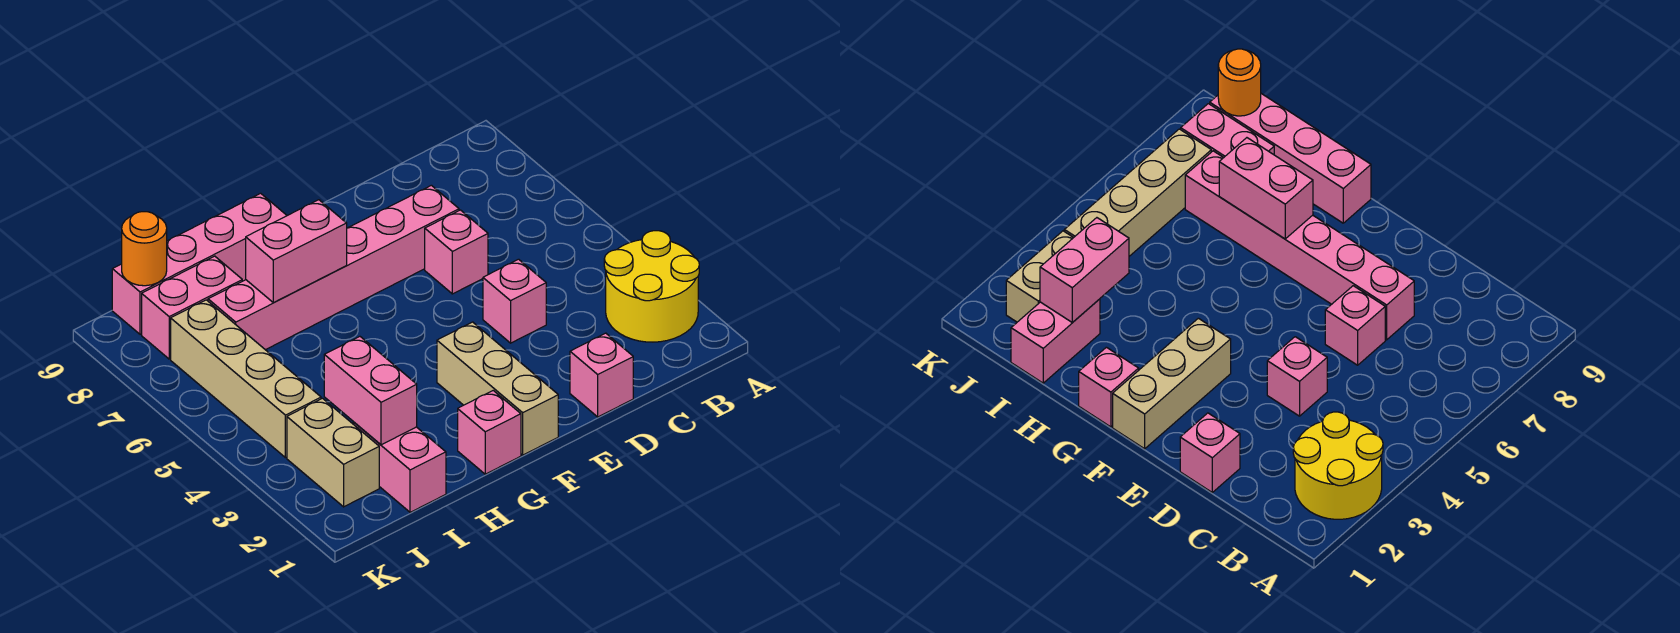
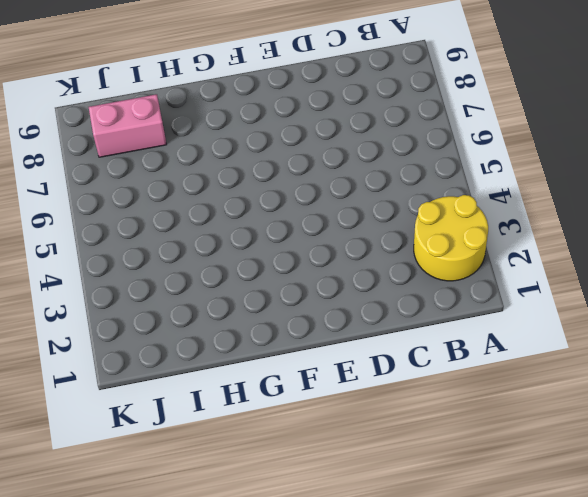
none -> pink 1x1 brick [570,333,633,417]
none -> pink 1x1 brick [483,259,546,343]
none -> pink 1x1 brick [425,210,488,294]

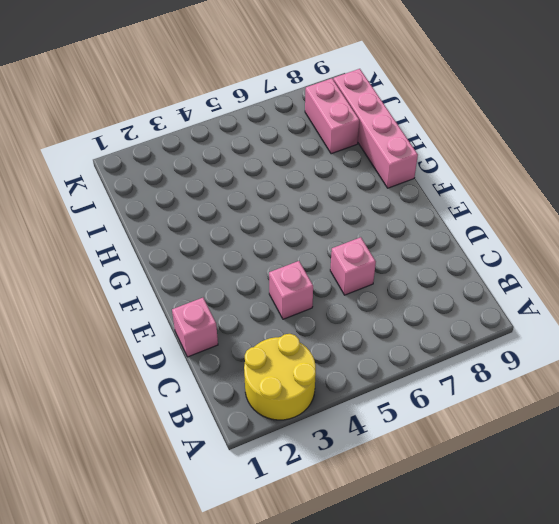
none -> pink 1x6 brick [208,185,459,350]
none -> tan 1x3 brick [437,322,558,455]
none -> pink 1x1 brick [458,391,521,474]

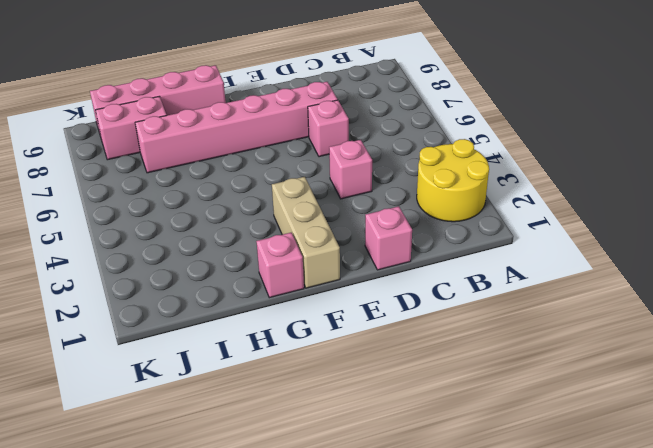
none -> pink 1x2 brick [353,422,446,512]
none -> tan 1x2 brick [287,398,379,507]
none -> tan 1x4 brick [171,300,321,458]

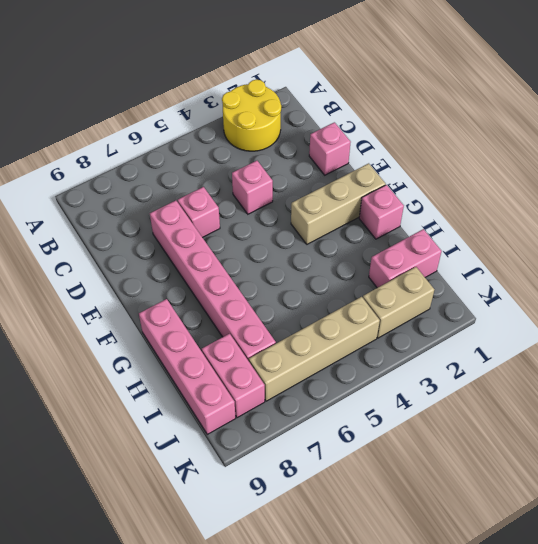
none -> pink 1x2 brick [246,200,347,303]
none -> pink 1x2 brick [324,337,417,445]
none -> orange 1x1 round brick [122,212,167,286]

